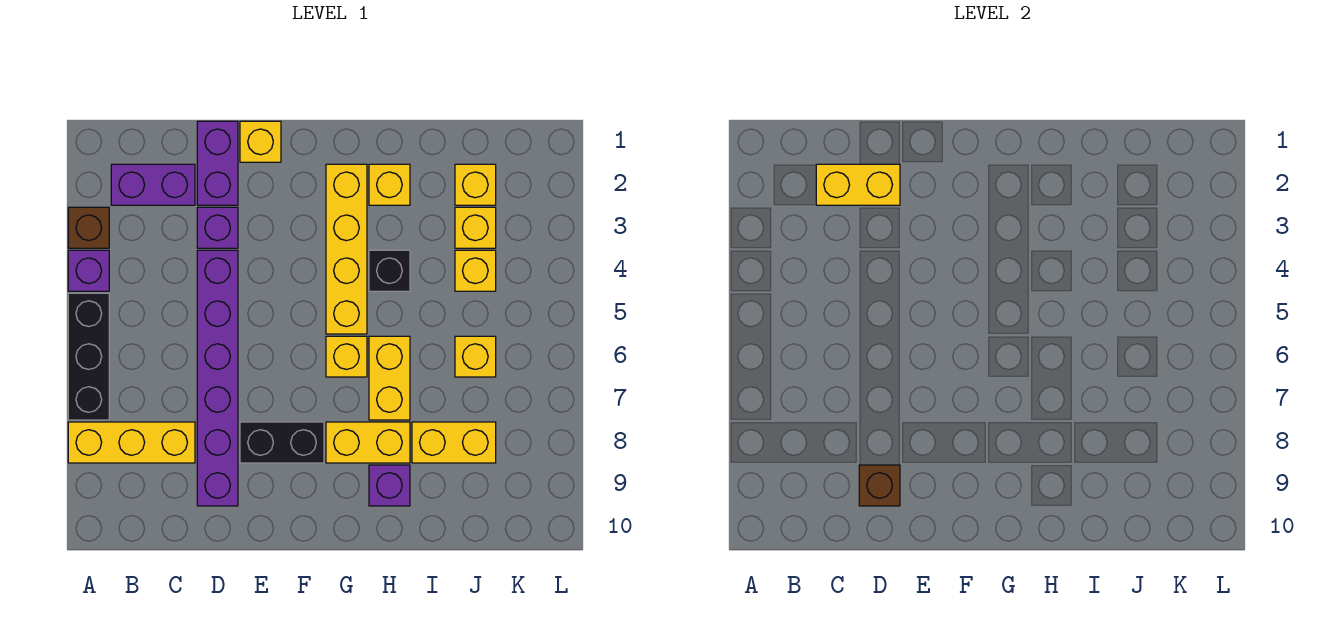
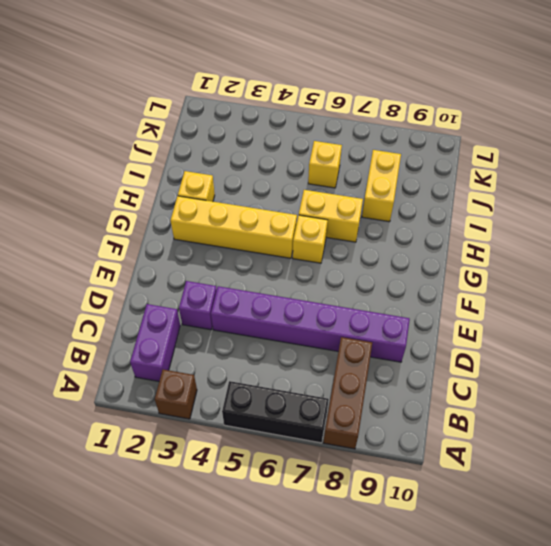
brown 1x3 brick [323,337,372,449] -> yellow 1x3 brick [68,422,195,463]
none -> purple 1x1 brick [68,250,109,291]
none -> purple 1x2 brick [197,121,238,205]
none -> yellow 1x1 brick [240,121,281,162]

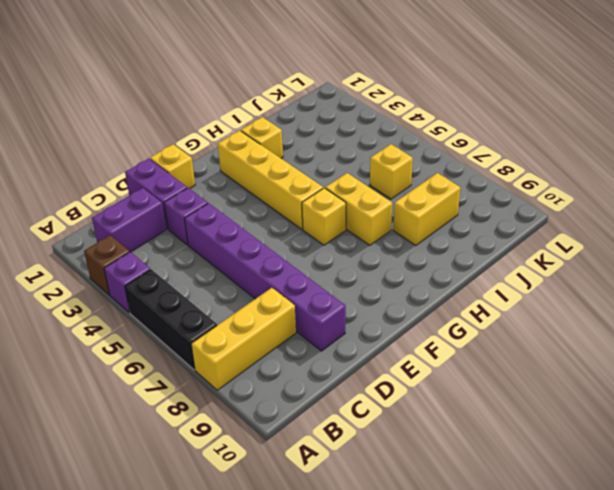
none -> black 1x2 brick [240,422,324,463]
none -> yellow 1x2 brick [326,422,410,463]
none -> black 1x1 brick [369,250,410,291]

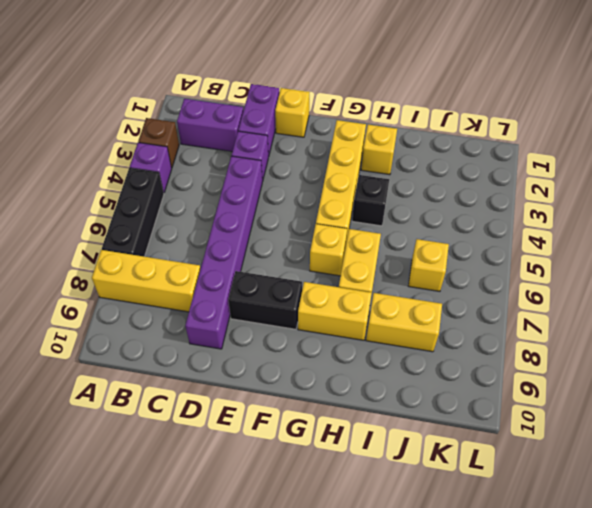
none -> purple 1x1 brick [369,465,410,506]
none -> yellow 1x1 brick [455,164,496,205]
none -> yellow 1x1 brick [455,207,496,248]

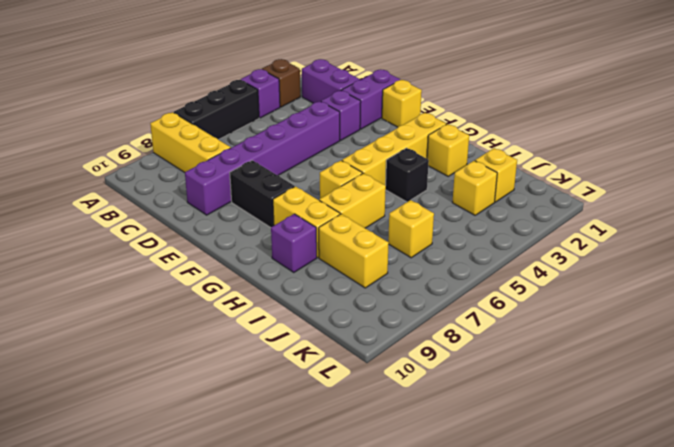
none -> yellow 1x1 brick [455,250,496,291]
none -> yellow 1x2 brick [816,164,900,205]
none -> brown 1x1 brick [859,465,900,506]

